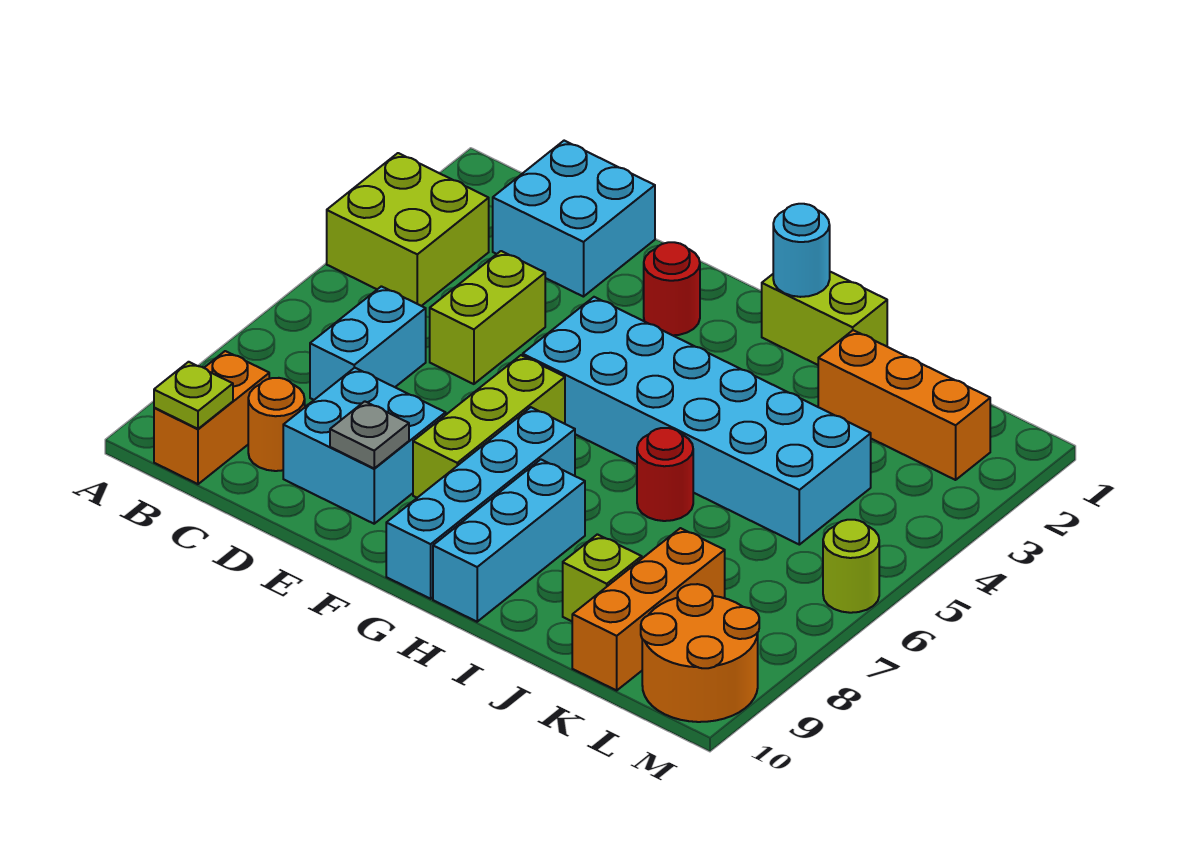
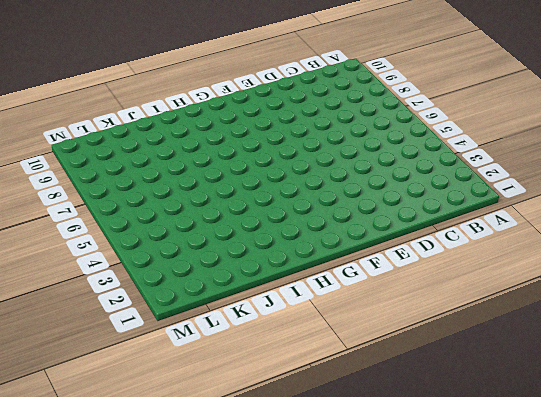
none -> lime 2x2 brick [327,153,489,306]
none -> orange 1x2 brick [154,351,269,484]
none -> cyan 2x2 brick [493,141,655,297]

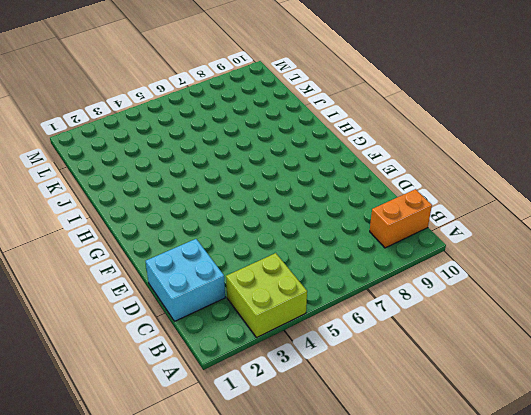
none -> cyan 1x2 brick [310,286,426,400]
none -> orange 1x1 round brick [248,378,305,471]
none -> lime 1x2 brick [430,251,545,384]

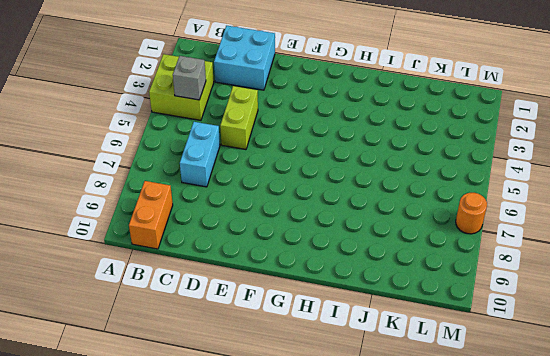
grey 1x1 brick [173,56,206,100] -> none
orange 1x1 round brick [456,193,487,234] -> orange 1x1 round brick moved to [248,378,305,471]
none -> cyan 2x2 brick [283,368,446,524]
none -> red 1x1 round brick [644,242,700,335]
none -> cyan 2x6 brick [523,297,871,545]

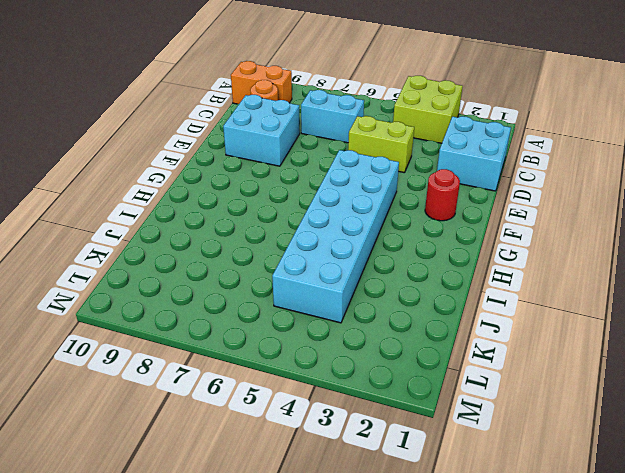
none -> lime 1x3 brick [413,355,565,498]
none -> cyan 1x4 brick [386,407,575,599]
none -> lime 1x2 brick [762,272,887,365]

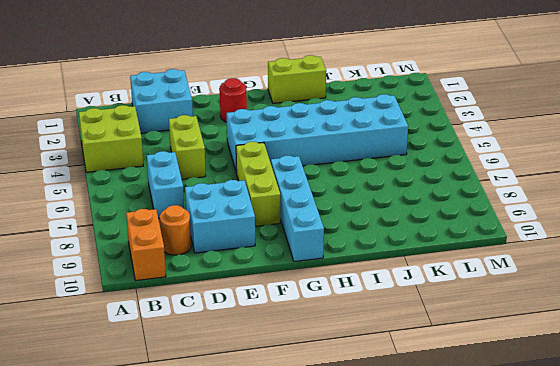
none -> cyan 1x3 brick [433,460,585,622]
none -> red 1x1 round brick [637,428,693,521]
none -> orange 1x3 brick [818,330,990,480]

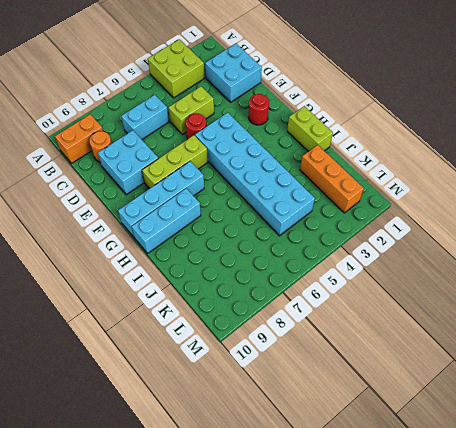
red 1x1 round brick [186,113,206,139] -> red 1x1 round brick moved to [637,428,693,521]
none -> lime 1x1 brick [563,534,642,621]
none -> orange 1x3 brick [572,528,725,690]
none -> orange 2x2 round brick [641,584,759,722]

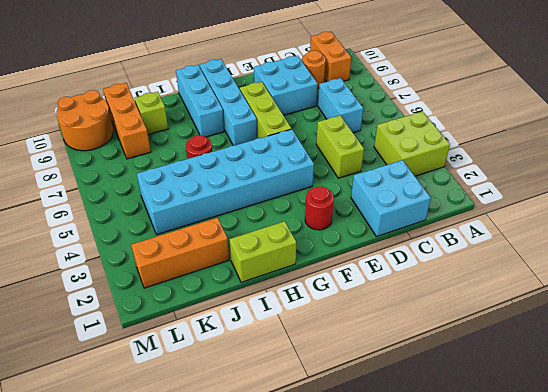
none -> lime 1x1 round brick [823,520,879,613]
none -> lime 1x1 plate [154,362,233,429]
none -> grey 1x1 plate [330,401,409,468]

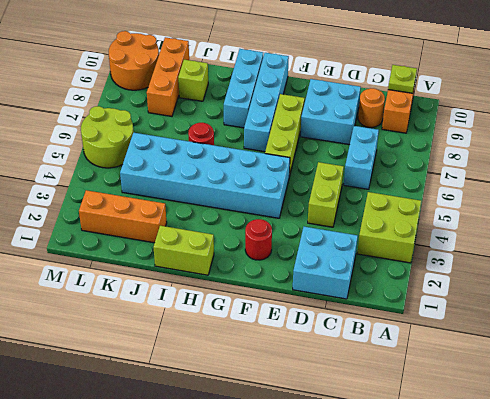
lime 2x2 round brick [81,106,134,168] -> lime 1x1 round brick [823,520,879,613]
none -> grey 1x1 plate [330,401,409,468]
none -> cyan 1x1 round brick [773,204,830,297]

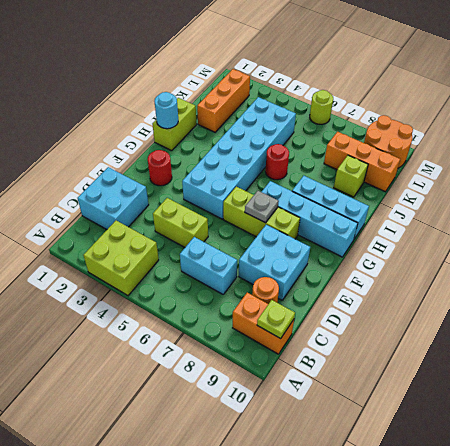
grey 1x1 plate [245,191,279,223] -> grey 1x1 plate moved to [330,401,409,468]

